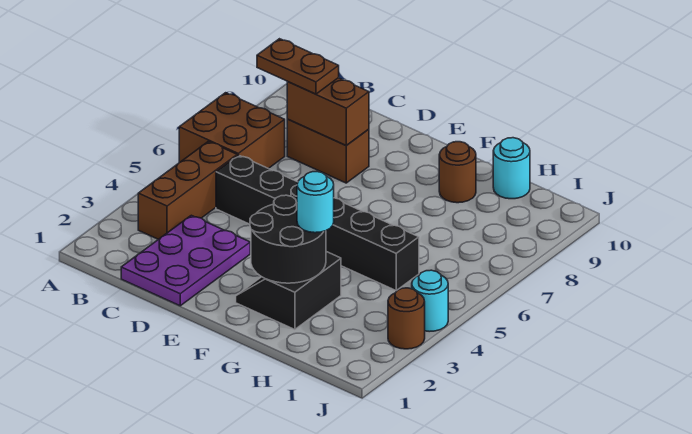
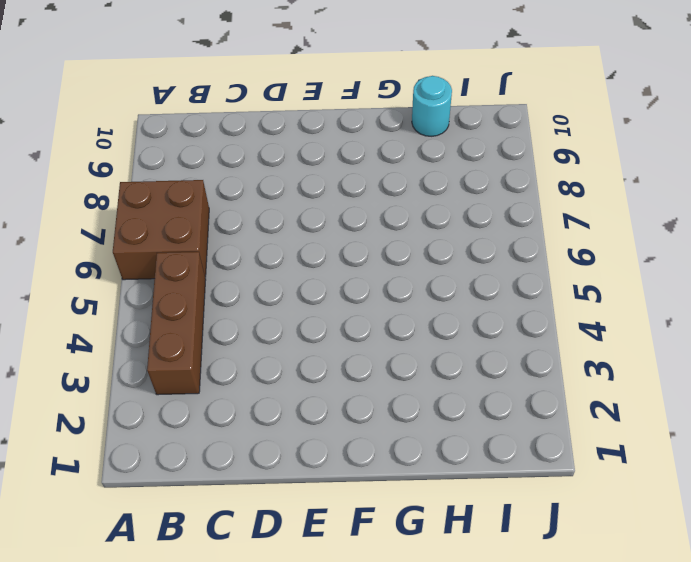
none -> purple 2x3 plate [121,215,250,306]
none -> black 1x6 brick [216,155,419,290]
none -> brown 1x2 brick [287,119,369,183]

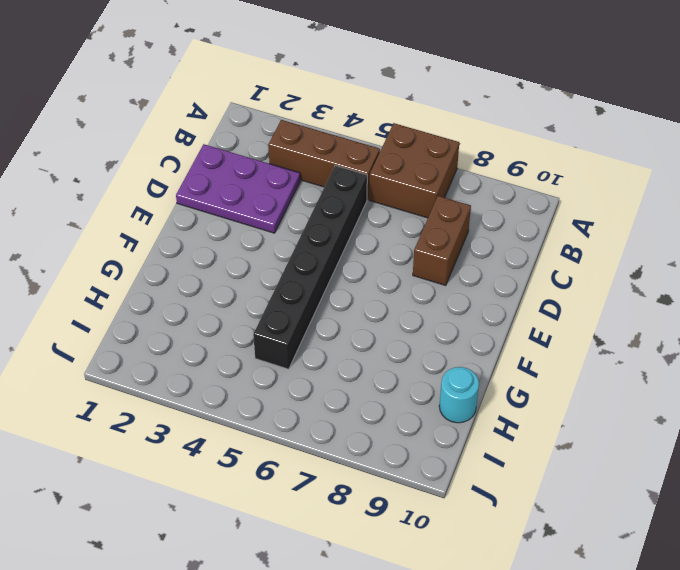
none -> black 2x2 slope [236,252,341,330]
none -> brown 1x1 round brick [439,142,476,203]
none -> brown 1x1 round brick [388,288,425,349]

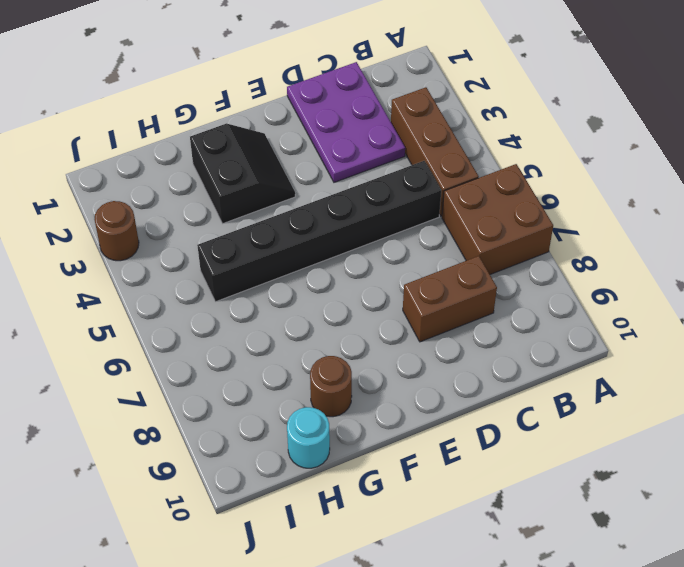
none -> cyan 1x1 round brick [412,270,448,332]
none -> brown 1x2 brick [287,78,369,145]
none -> black 2x2 round brick [250,195,326,283]

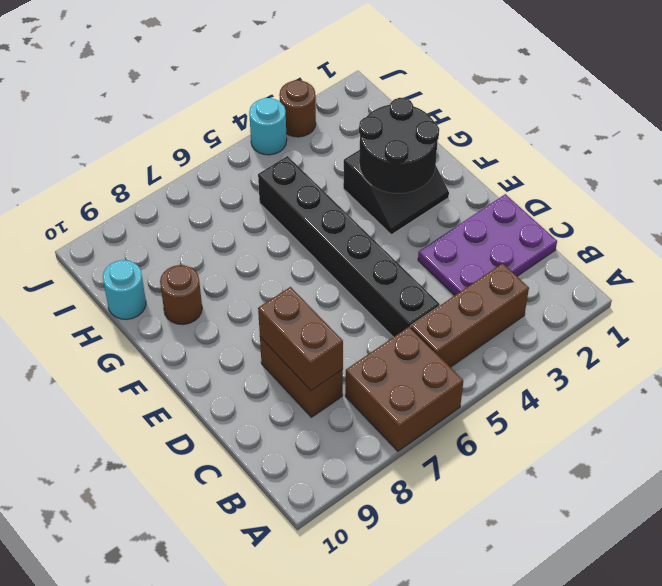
none -> brown 1x2 plate [257,39,339,94]
none -> cyan 1x1 round brick [297,172,334,233]

